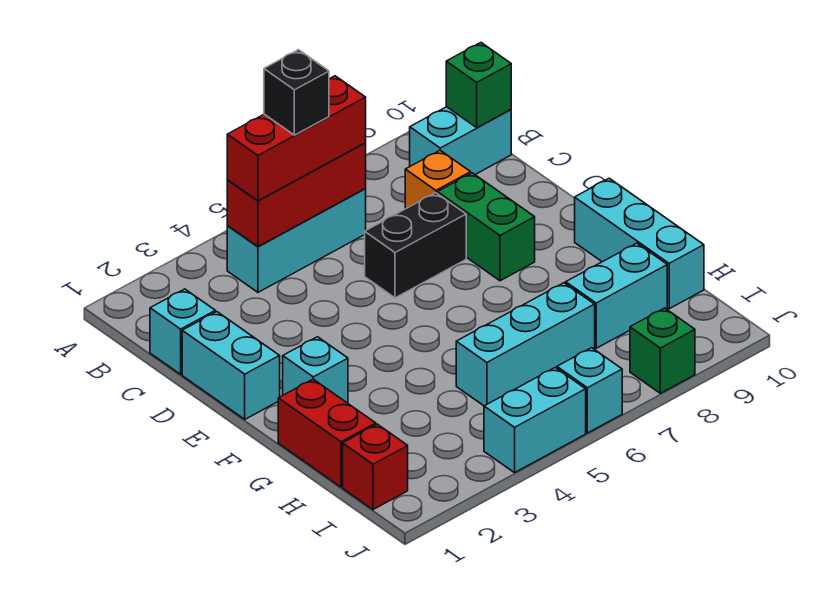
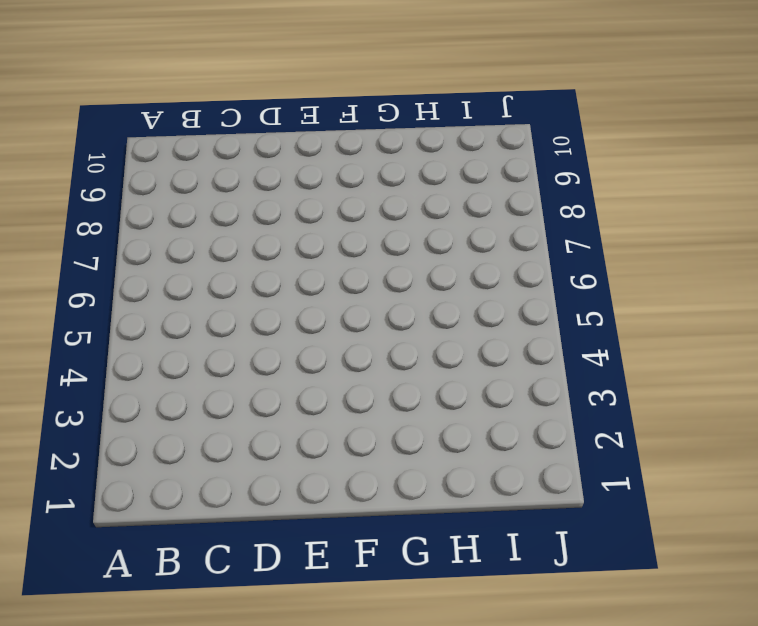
none -> cyan 1x3 brick [227,189,366,292]
none -> cyan 1x2 brick [410,107,511,174]
none -> cyan 1x1 brick [150,289,215,374]

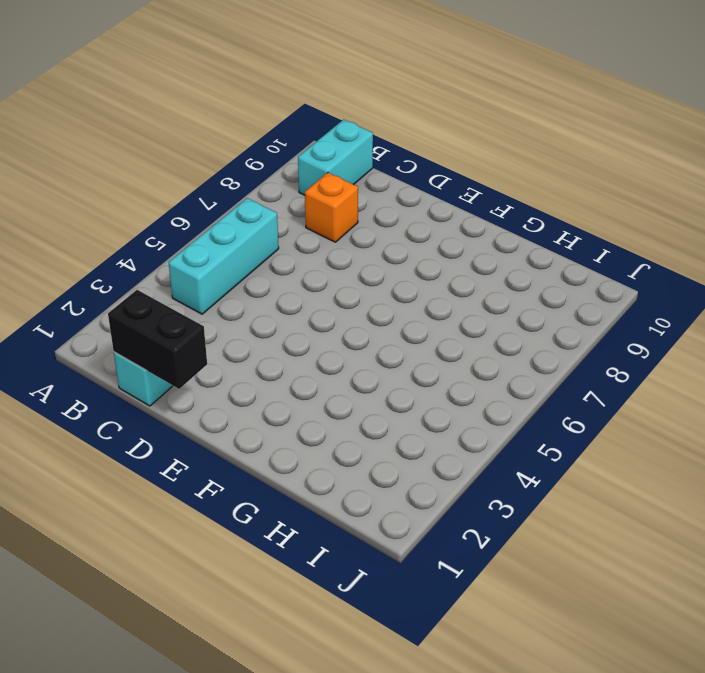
black 1x2 brick [108,290,207,389] -> black 1x2 brick turned to [365,193,466,298]
none -> cyan 1x2 brick [182,312,280,419]
none -> green 1x2 brick [437,173,535,281]
none -> cyan 1x1 brick [283,337,348,403]

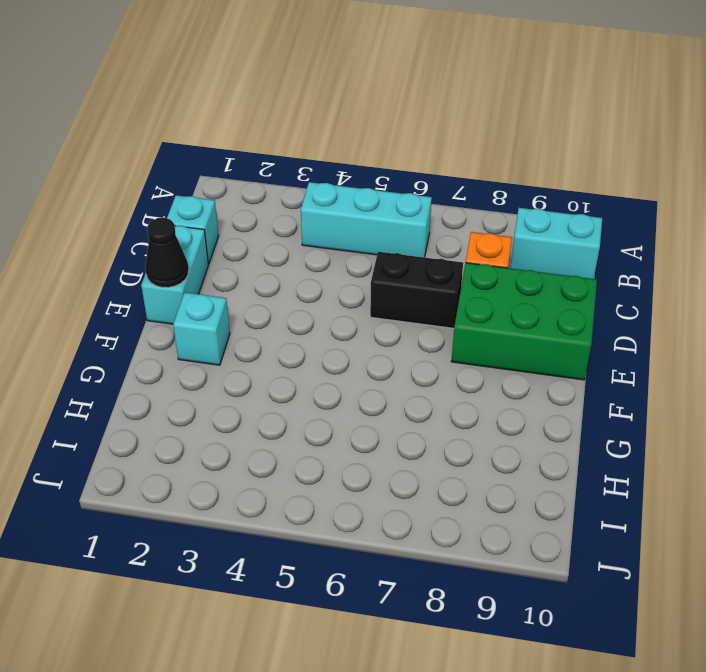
green 2x3 brick [451,263,597,380] -> green 1x2 brick [437,173,535,281]
black 1x1 cone [145,218,189,288] -> none
none -> cyan 1x3 brick [575,178,704,309]
none -> red 1x2 brick [278,379,376,487]
none -> cyan 1x3 brick [456,283,595,406]

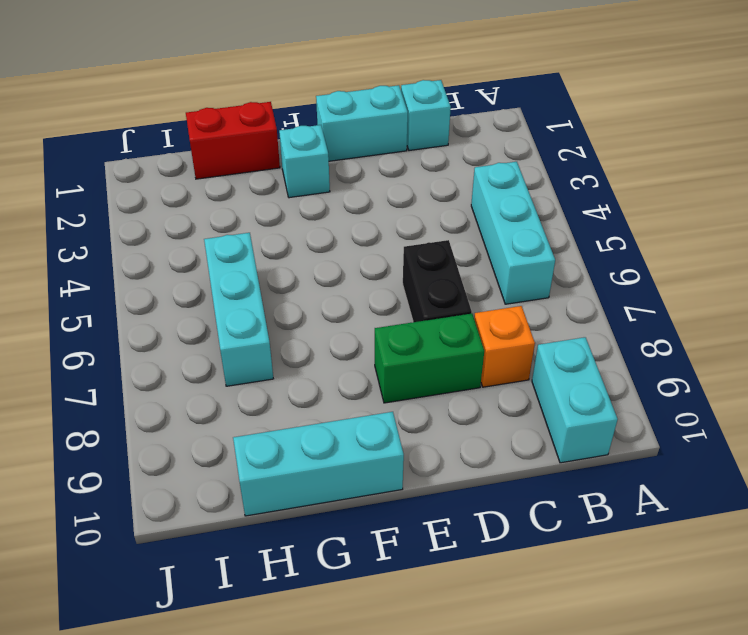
none -> cyan 1x2 brick [566,243,667,348]
none -> red 1x1 brick [343,424,408,510]
none -> cyan 1x2 brick [484,368,586,473]

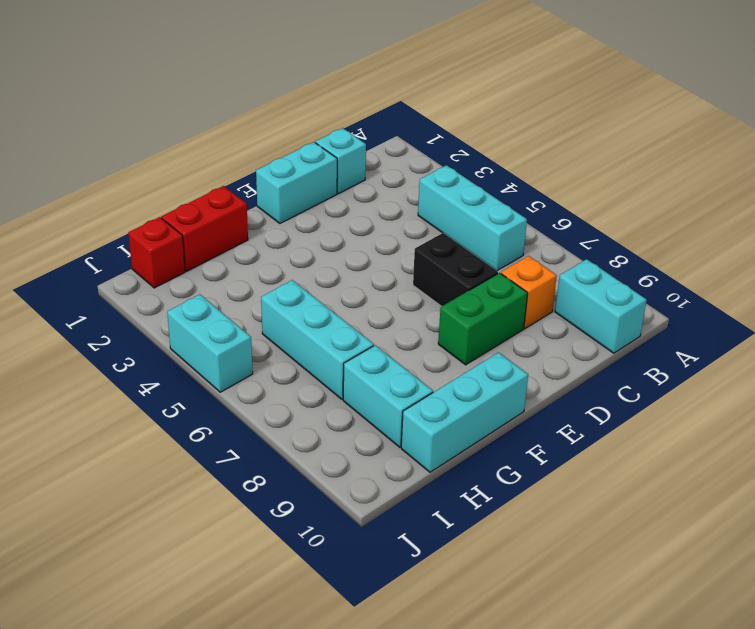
none -> cyan 1x1 brick [283,337,348,403]
none -> cyan 1x1 brick [557,348,622,433]
none -> green 1x1 brick [630,308,695,393]

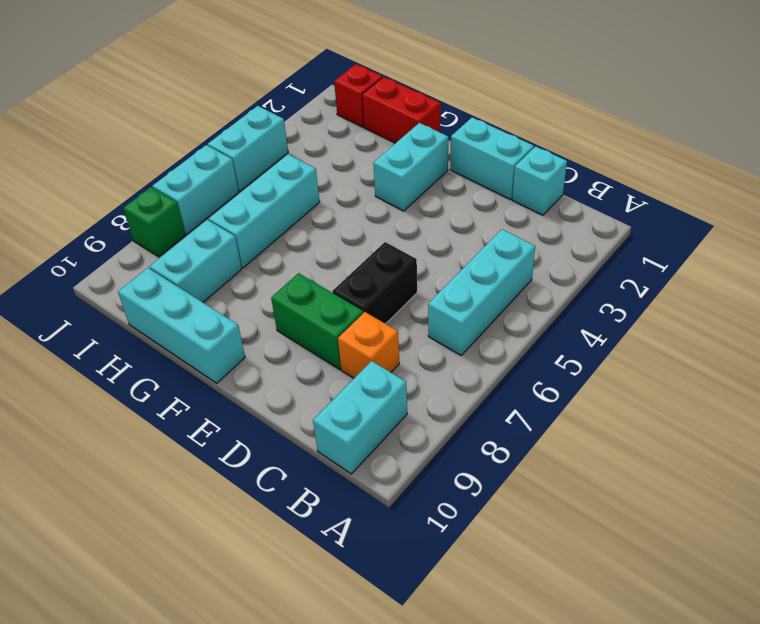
cyan 1x2 brick [373,123,448,211] -> cyan 1x1 brick [283,337,348,403]
cyan 1x2 brick [153,145,239,234] -> cyan 1x1 brick [557,348,622,433]
none -> red 1x3 brick [227,143,366,247]
none -> green 1x1 brick [446,43,511,128]
none -> red 1x3 brick [227,76,366,201]

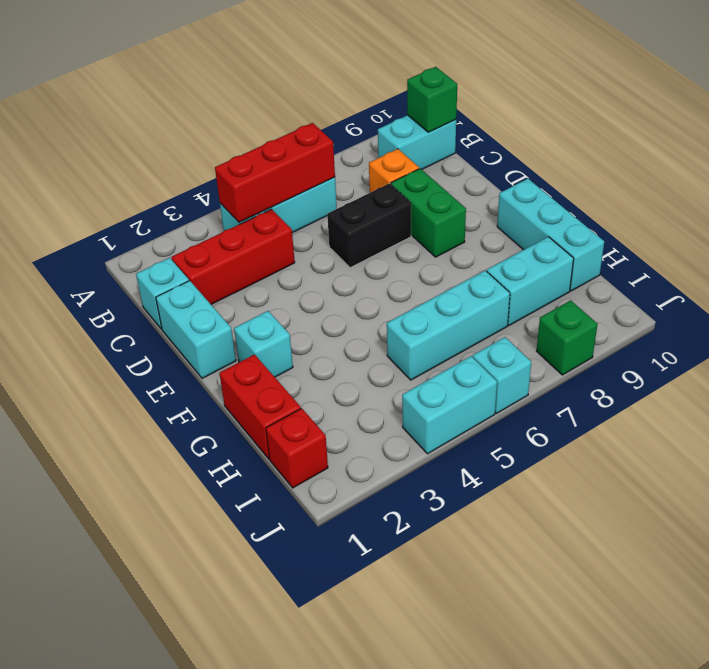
red 1x3 brick [171,209,295,304] -> red 1x3 brick moved to [227,76,366,201]
none -> black 1x1 brick [264,50,329,135]

